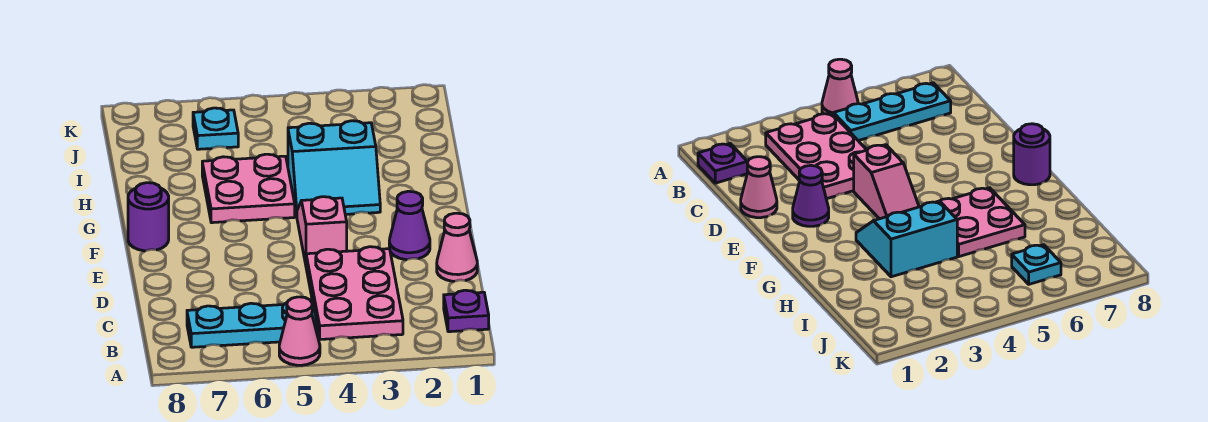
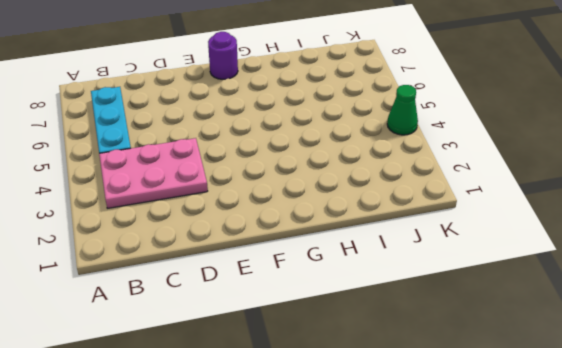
green 1x1 cone [387,85,418,135] -> none
none -> pink 1x1 cone [279,297,320,365]
none -> purple 1x1 plate [444,290,489,332]

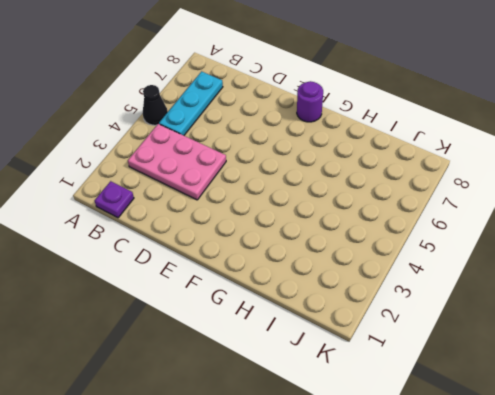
black 1x1 cone [142,85,168,125] -> pink 1x1 cone [279,297,320,365]
none -> pink 1x1 cone [437,213,477,281]
none -> purple 1x1 cone [389,191,430,260]

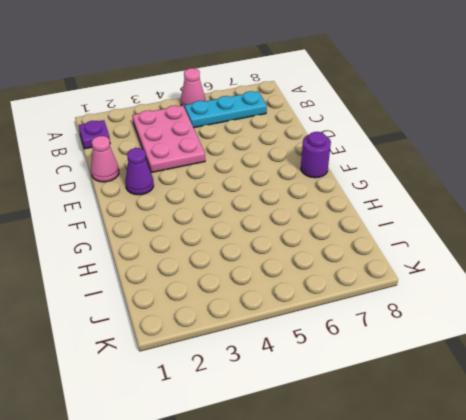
none -> pink 1x2 slope [297,197,347,264]
none -> cyan 2x2 slope [288,121,380,216]

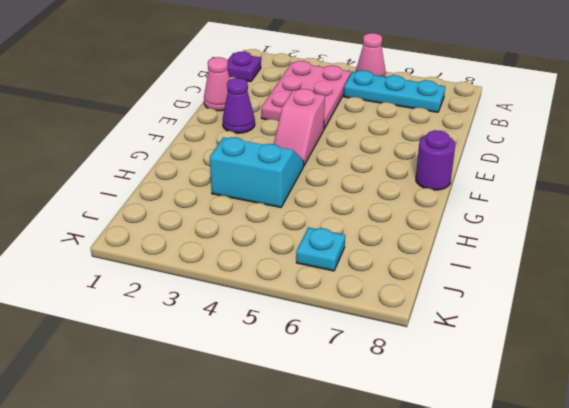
none -> pink 2x2 plate [202,154,295,223]

